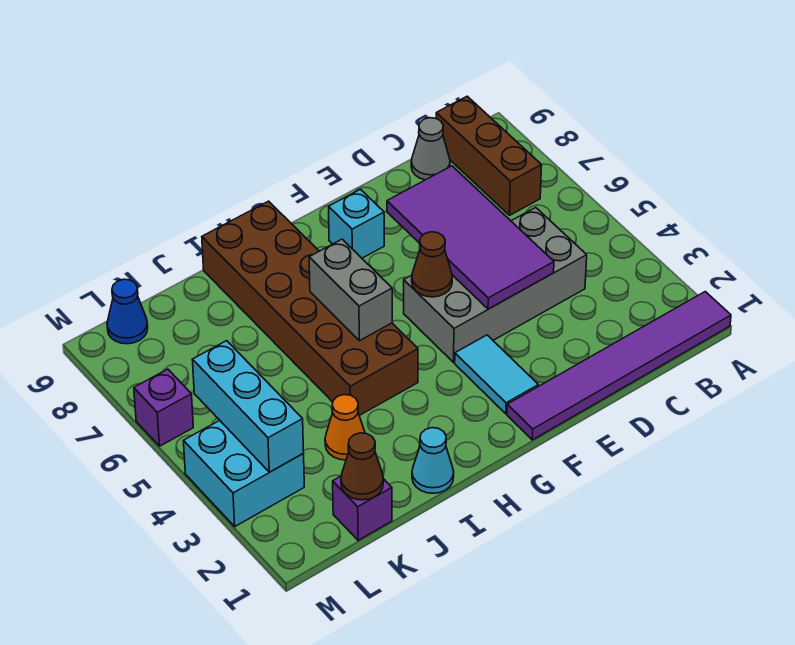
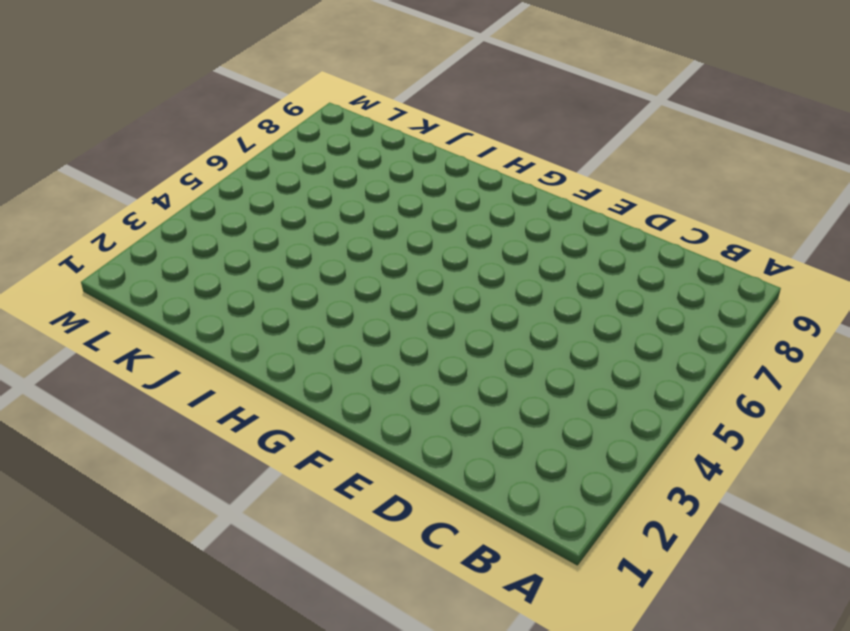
none -> purple 1x6 tile [507,292,731,440]
none -> brown 1x3 brick [436,96,542,215]
none -> grey 2x4 brick [404,207,587,362]

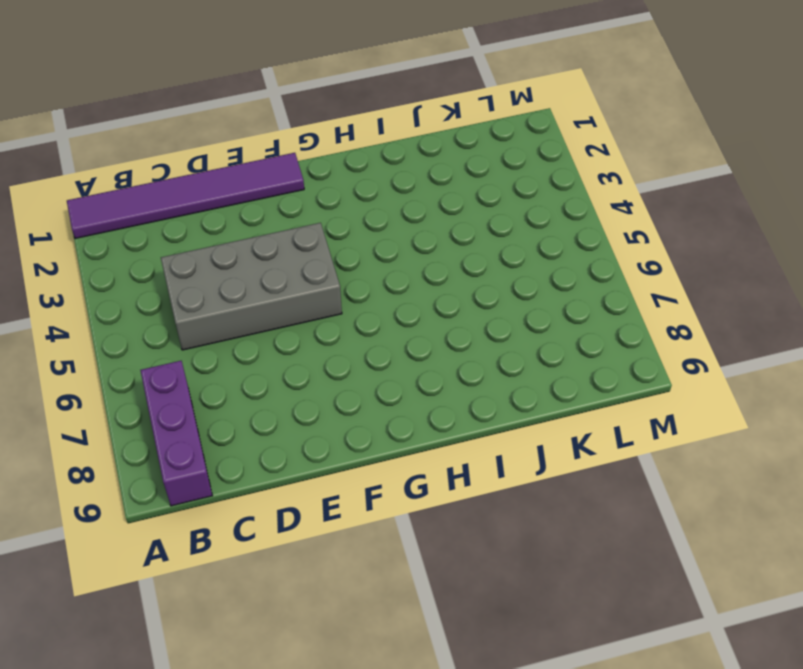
purple 1x3 brick [140,361,212,506] -> brown 1x3 brick [436,96,542,215]
none -> grey 1x1 cone [411,118,450,180]
none -> cyan 1x2 tile [455,335,538,414]
none -> cyan 1x1 brick [329,189,384,258]

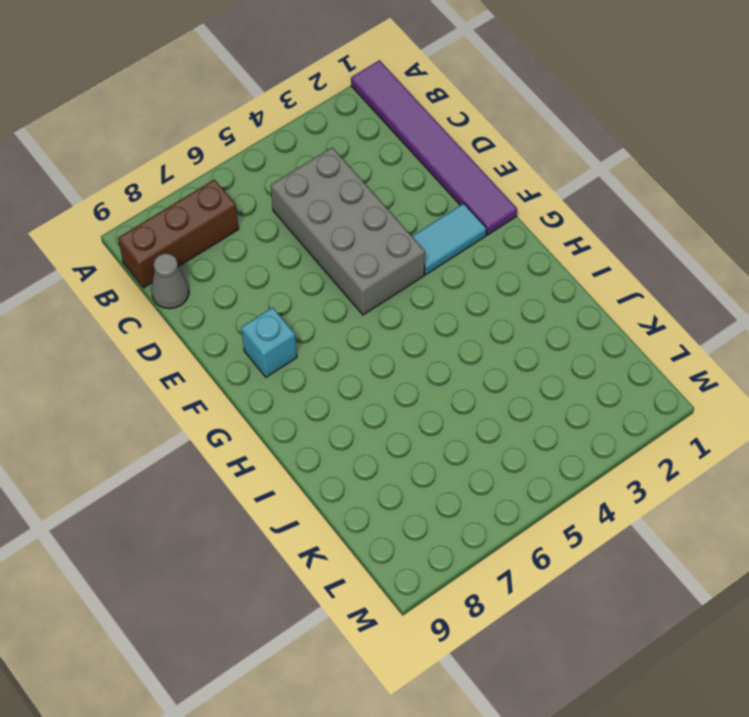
none -> brown 2x6 brick [202,201,418,415]
none -> cyan 1x1 cone [412,428,454,493]
none -> orange 1x1 cone [325,395,365,460]

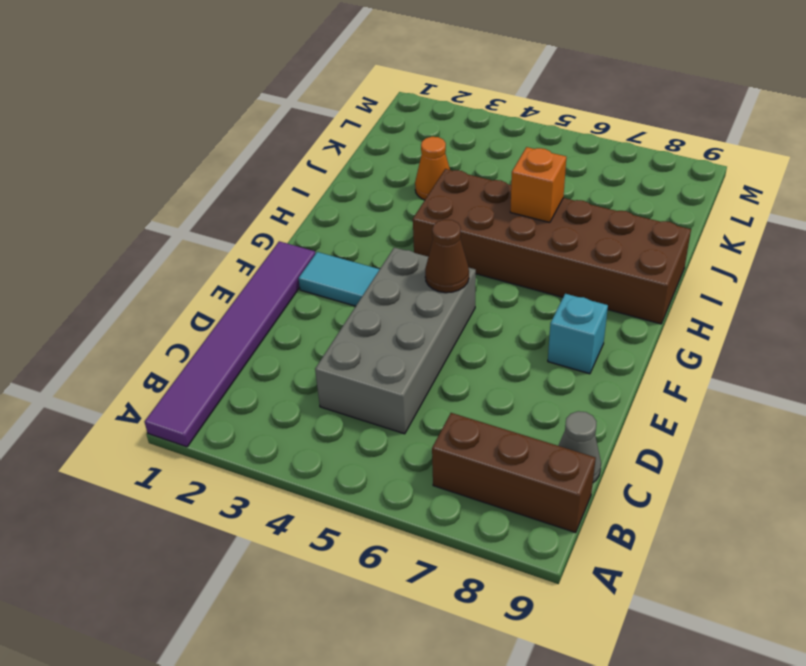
orange 1x1 brick [510,147,566,222] -> none
none -> cyan 1x1 cone [412,428,454,493]
none -> purple 1x1 brick [333,476,392,540]
none -> cyan 2x2 brick [184,420,304,526]

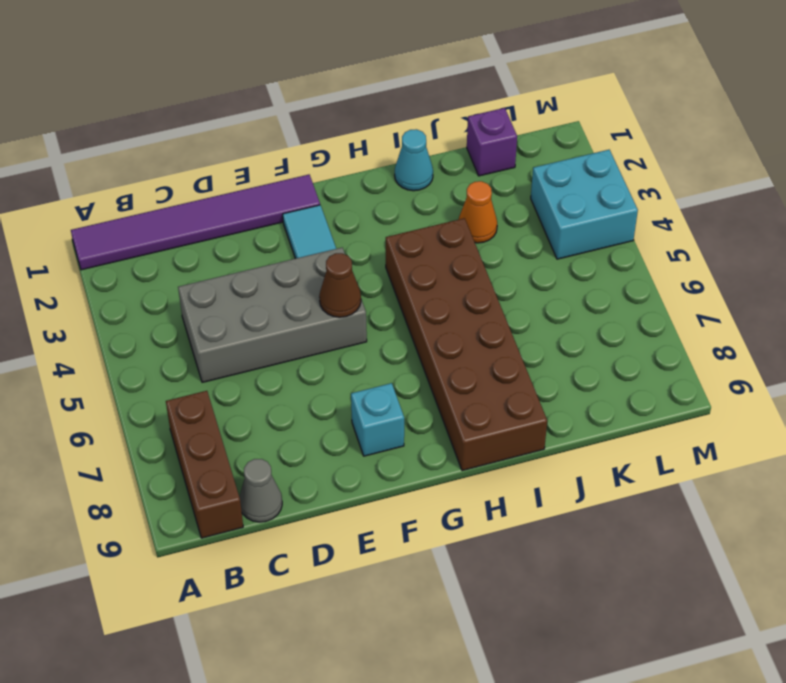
none -> blue 1x1 cone [107,279,148,344]
none -> purple 1x1 brick [134,369,193,446]
none -> purple 2x4 tile [387,166,554,309]

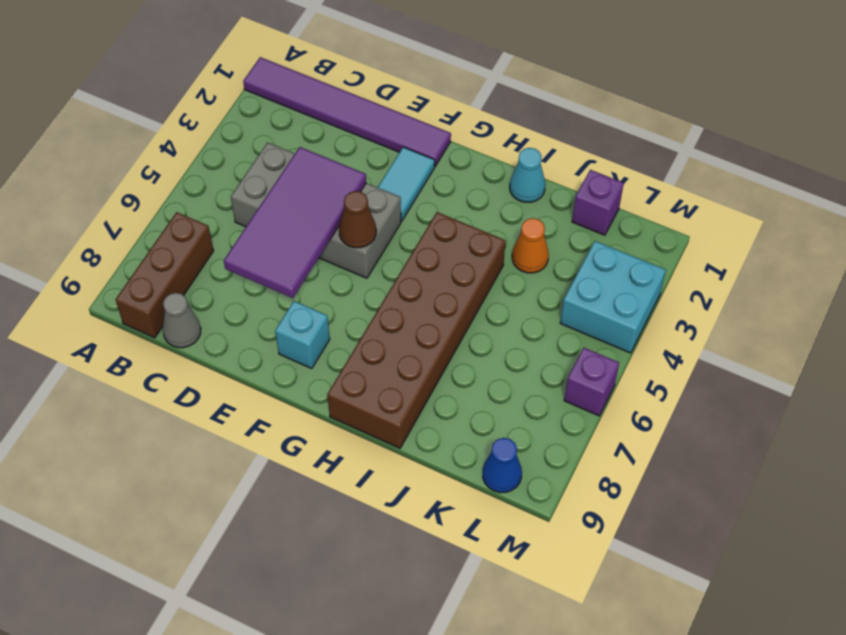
none -> grey 1x2 brick [309,239,392,341]
none -> brown 1x1 cone [341,433,383,500]
none -> cyan 1x3 brick [192,341,304,472]

